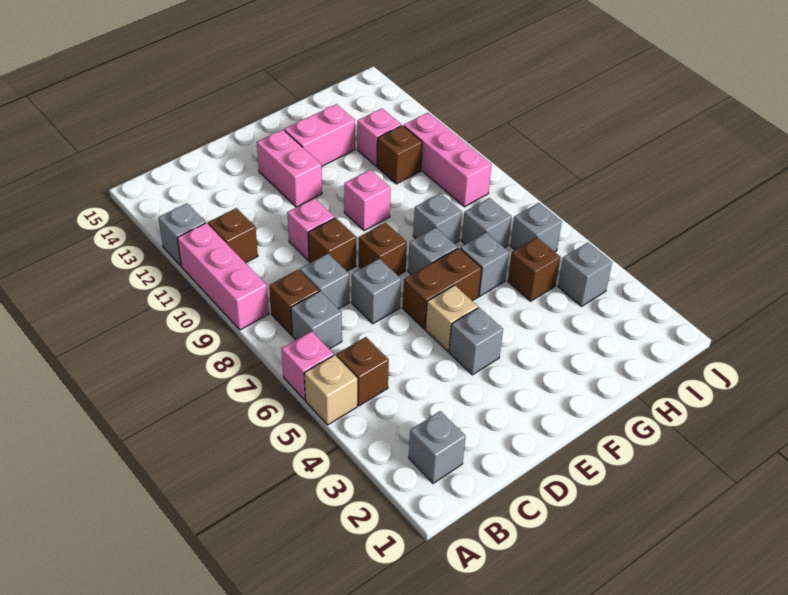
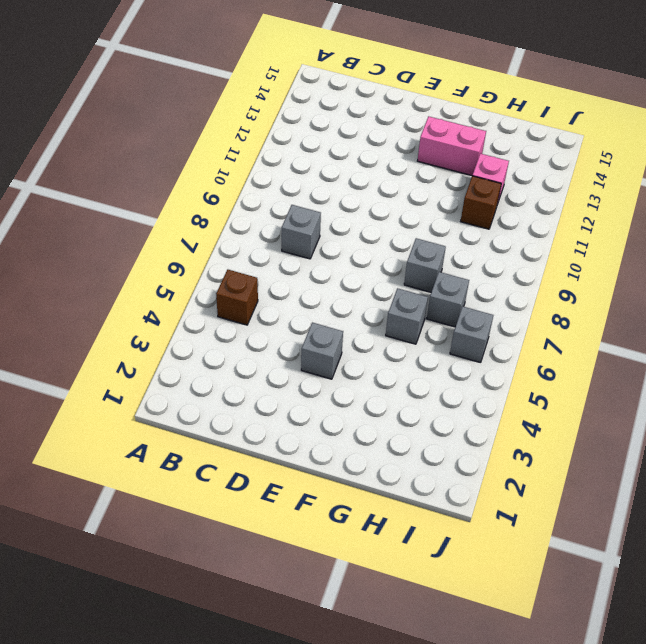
none -> tan 1x1 brick [304,355,357,425]
none -> pink 1x1 brick [282,331,334,400]
none -> pink 1x3 brick [177,223,269,330]
none -> grey 1x1 brick [158,203,206,266]

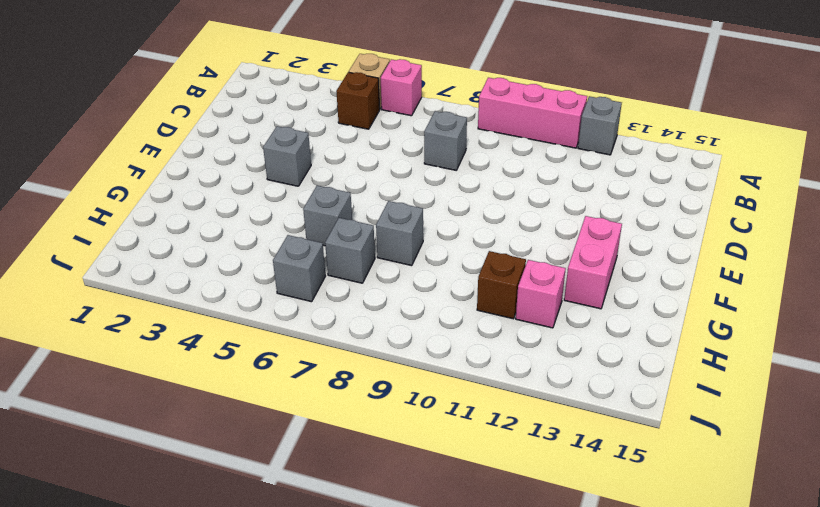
none -> grey 1x1 brick [409,411,466,483]
none -> grey 1x1 brick [291,291,342,349]
none -> brown 1x1 brick [269,270,319,335]
none -> brown 1x1 brick [208,208,258,263]

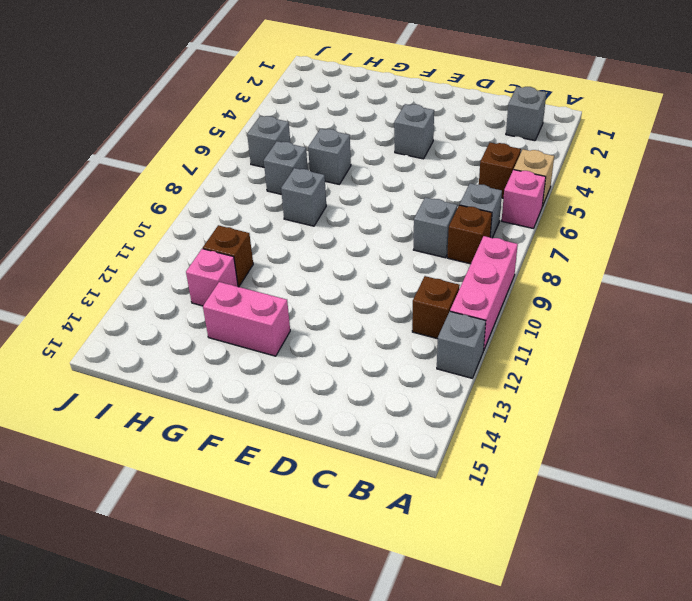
none -> grey 1x1 brick [352,259,401,324]
none -> brown 1x1 brick [308,218,356,271]
none -> pink 1x1 brick [287,198,335,260]
none -> tan 1x1 brick [426,285,478,351]

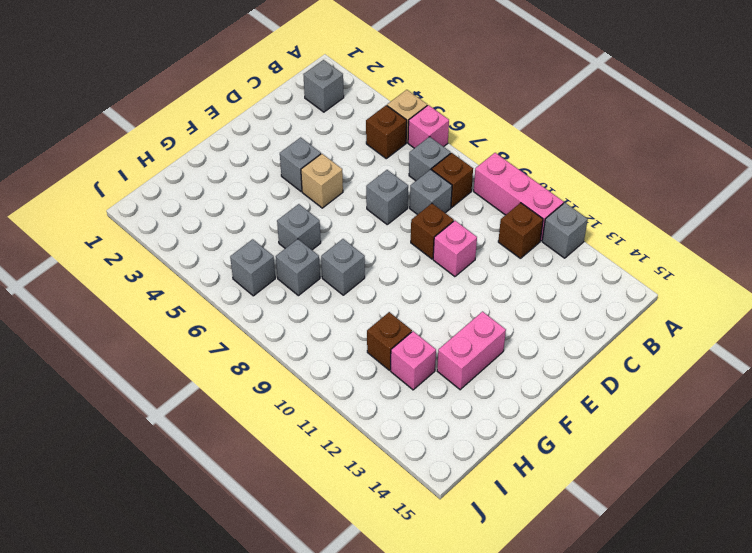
none -> brown 1x2 brick [403,248,482,329]
none -> brown 1x1 brick [359,223,407,275]
none -> pink 1x2 brick [257,130,322,207]
none -> grey 1x1 brick [408,228,458,275]

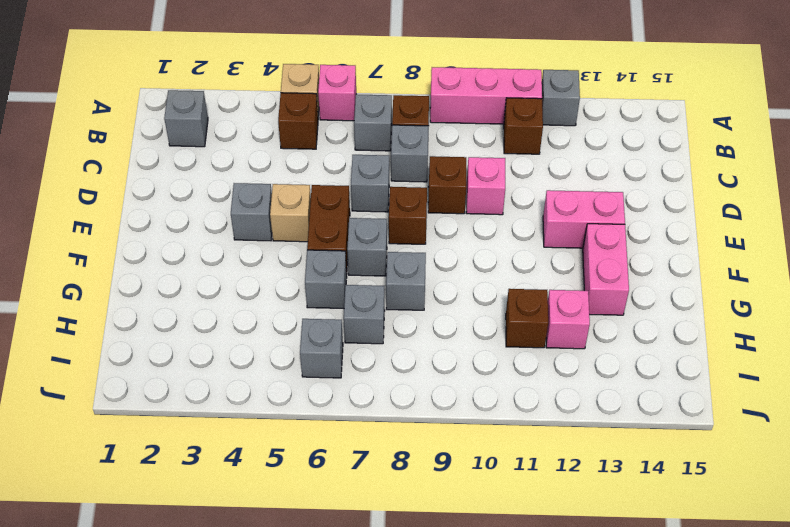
none -> pink 1x1 brick [344,170,390,231]
none -> brown 1x1 brick [508,238,560,301]
none -> grey 1x1 brick [558,243,612,306]
none -> pink 1x3 brick [404,113,492,207]

